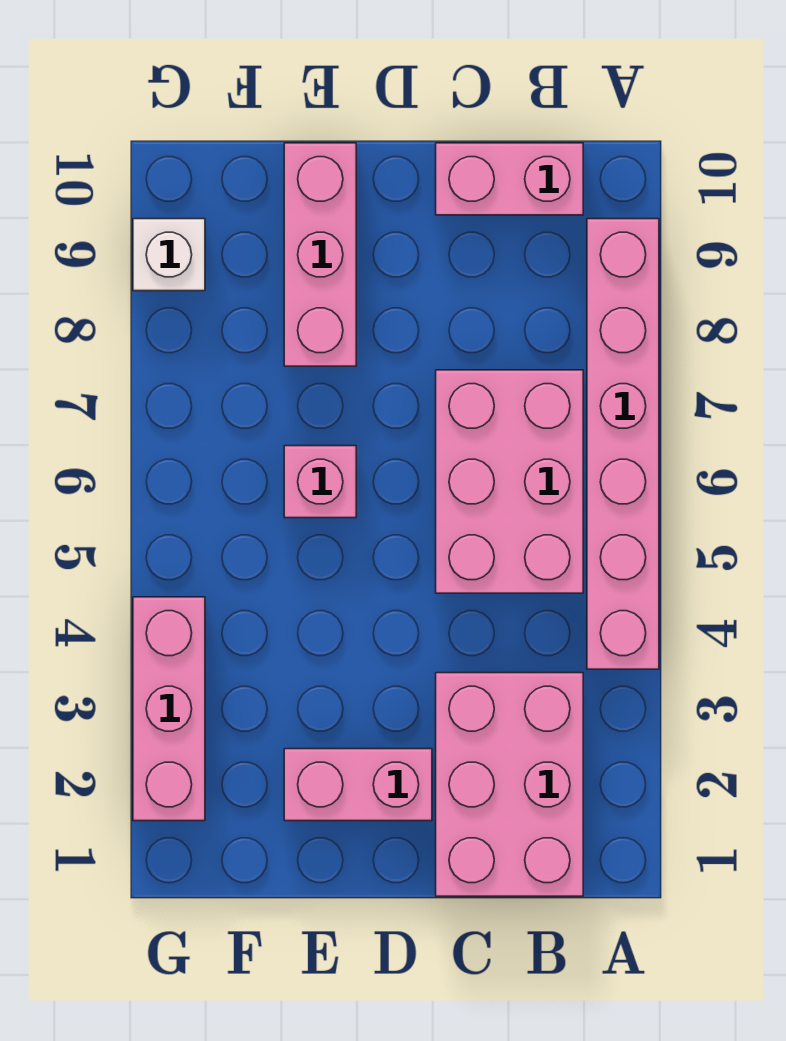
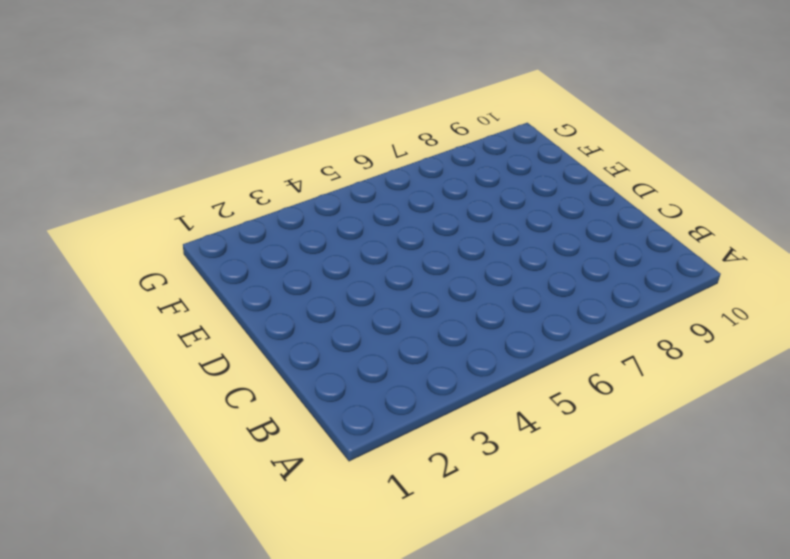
none -> pink 1x6 brick [587,219,659,669]
none -> pink 2x3 brick [436,673,583,896]

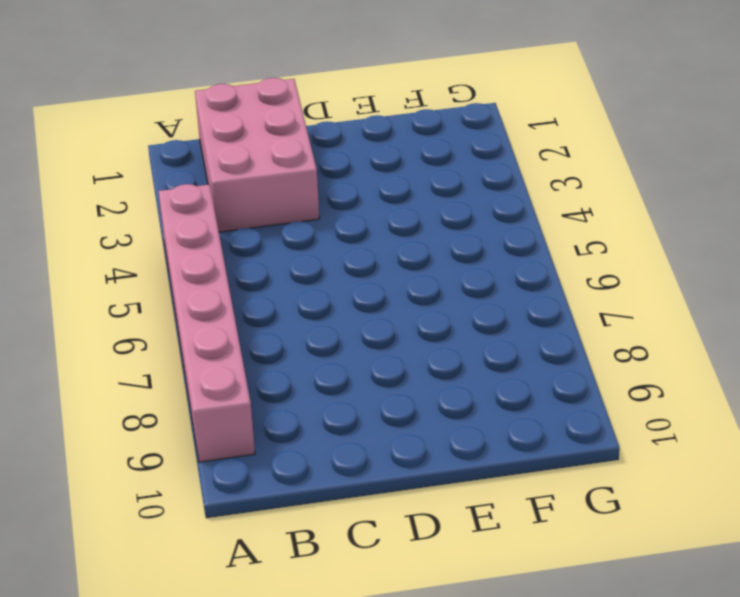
none -> pink 2x3 brick [436,370,583,593]
none -> pink 1x2 brick [436,143,583,215]

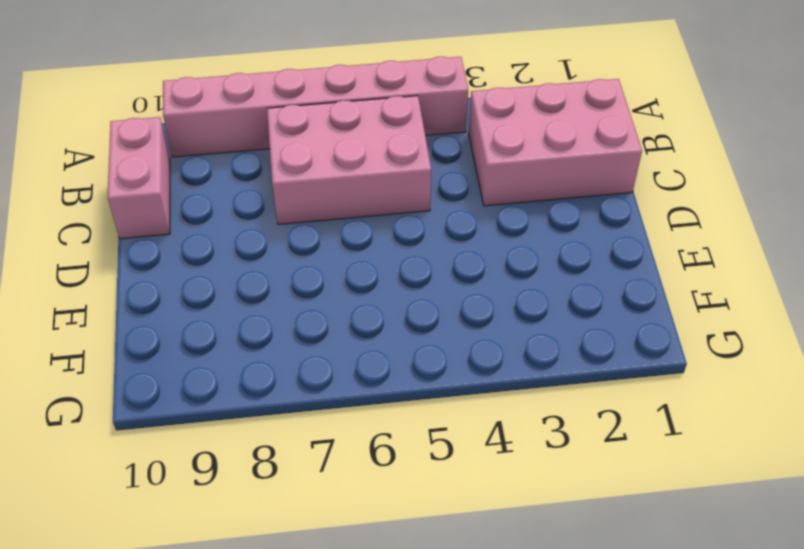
none -> pink 1x2 brick [284,749,432,821]
none -> pink 1x1 brick [284,446,356,518]

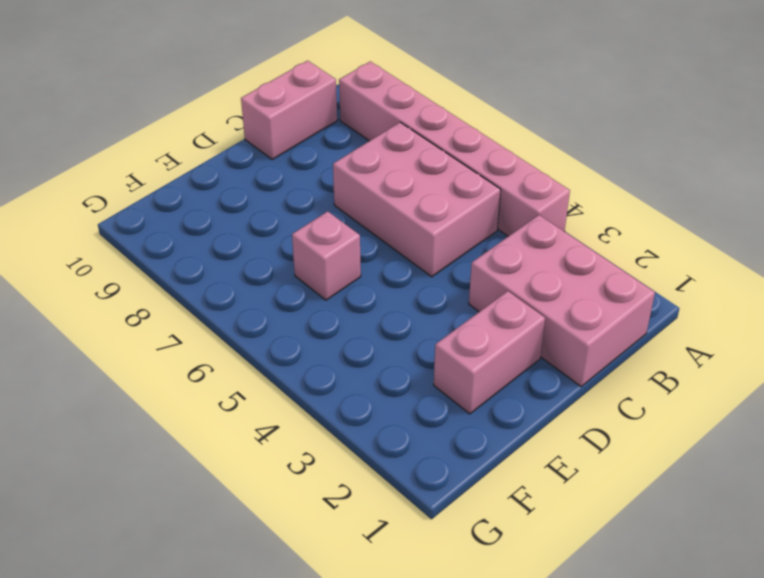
none -> pink 1x3 brick [284,143,356,366]
none -> pink 1x3 brick [133,597,205,821]

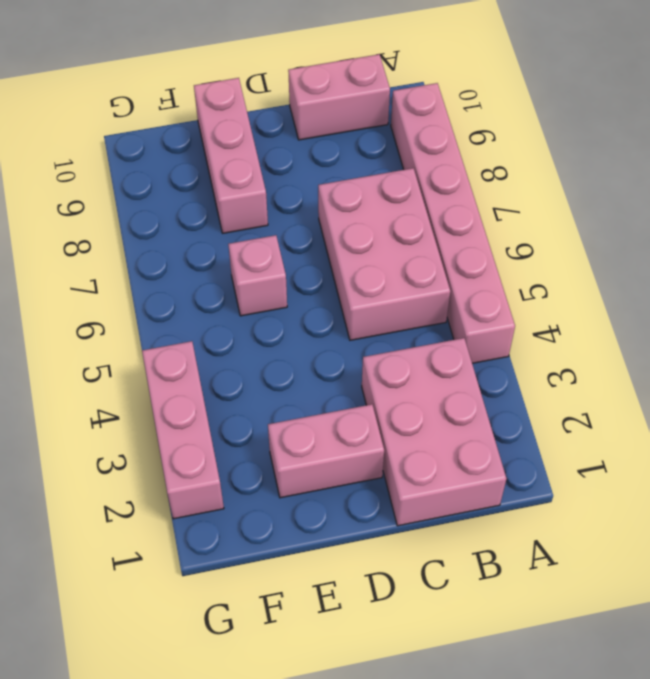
none -> white 1x1 brick [133,219,205,291]

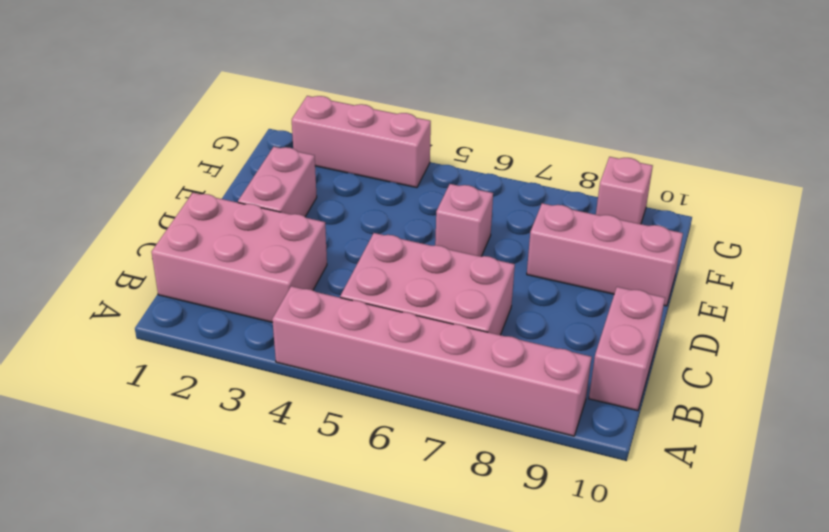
pink 1x1 brick [596,157,653,224] -> white 1x1 brick [133,219,205,291]

